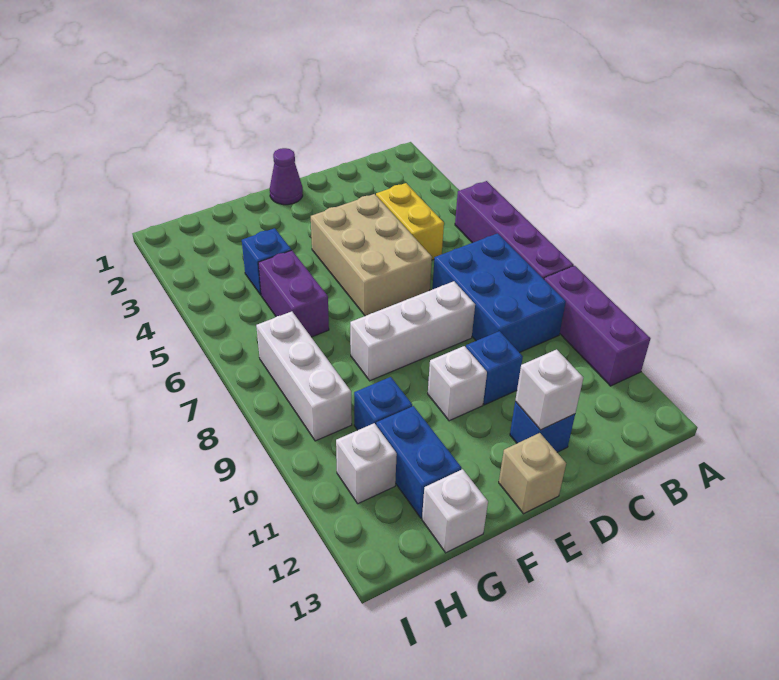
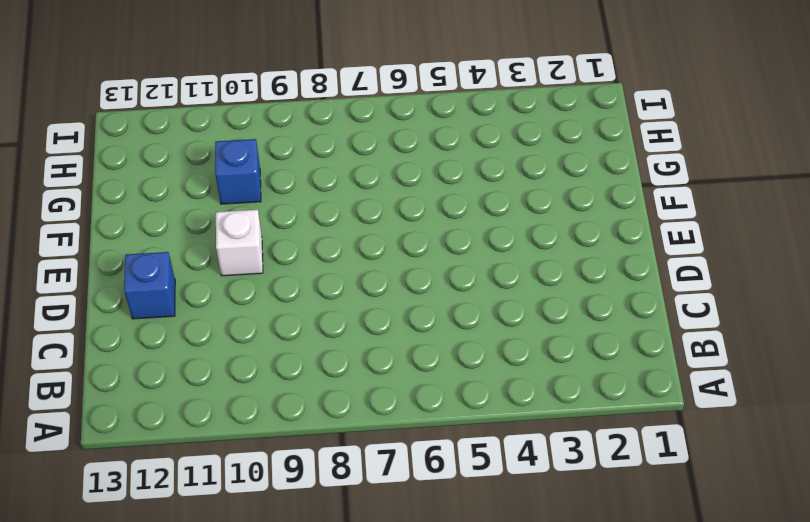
none -> purple 1x4 brick [455,181,573,279]
none -> purple 1x3 brick [544,266,650,386]
none -> blue 2x3 brick [432,233,566,353]

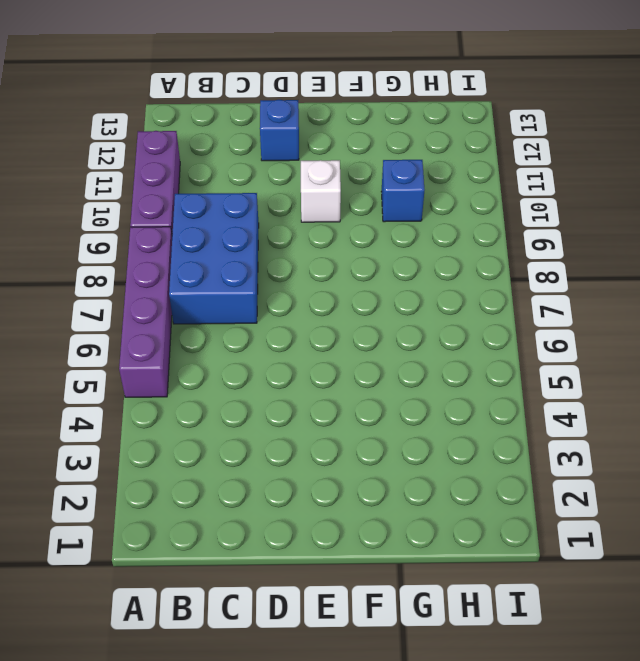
none -> yellow 1x2 brick [376,183,444,260]
none -> tan 2x3 brick [311,194,432,316]
none -> white 1x3 brick [350,281,475,381]

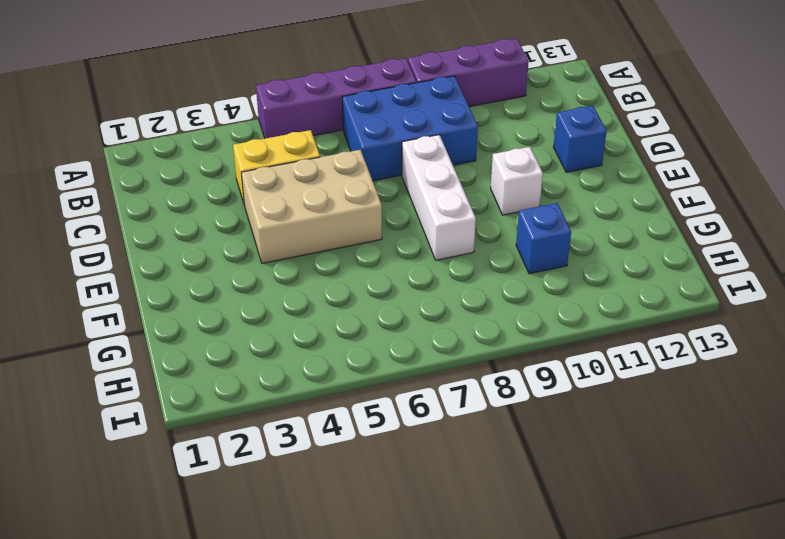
none -> blue 1x1 brick [466,331,523,405]
none -> purple 1x1 cone [270,148,303,205]
none -> tan 1x1 brick [499,433,566,514]

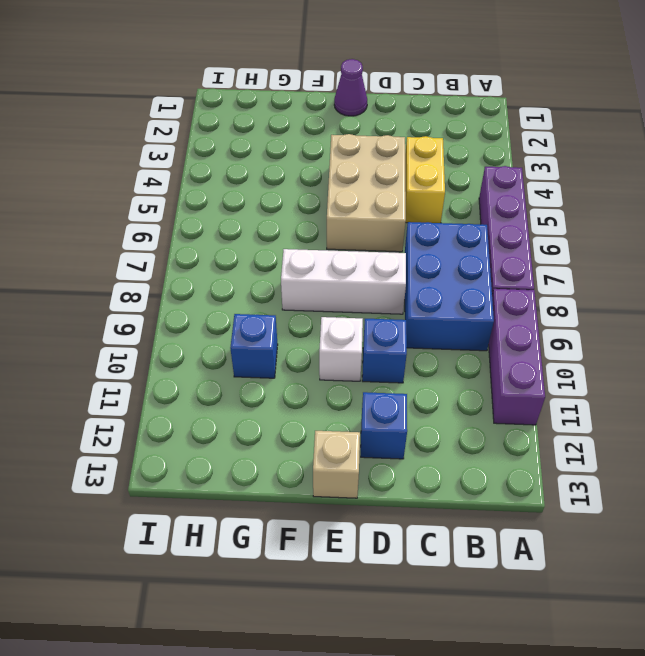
none -> blue 1x1 brick [242,228,291,295]
none -> purple 1x2 brick [258,250,329,337]
none -> blue 1x2 brick [376,406,461,518]

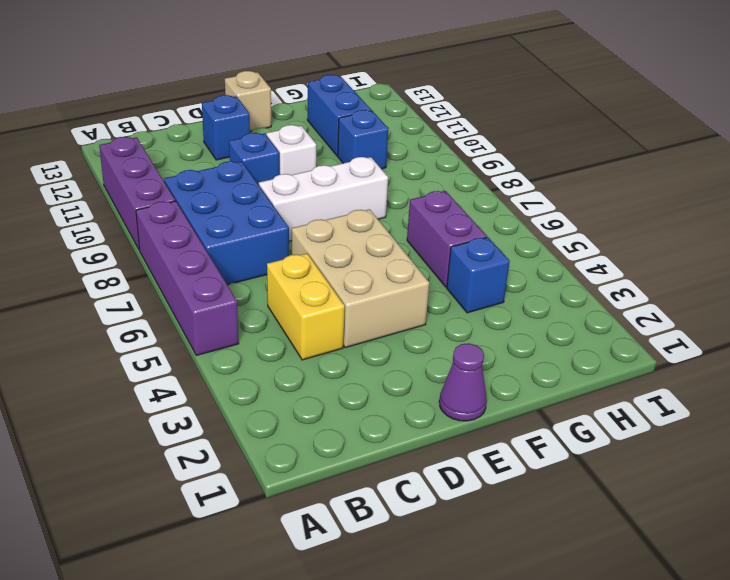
none -> white 1x1 brick [422,469,488,553]
none -> white 1x3 brick [256,311,352,441]
none -> white 1x1 brick [336,423,397,504]

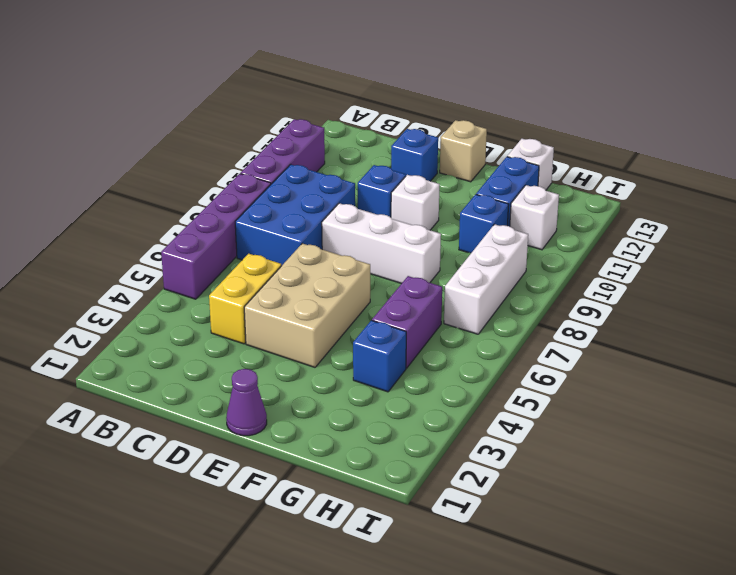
none -> white 1x1 brick [515,349,583,430]

